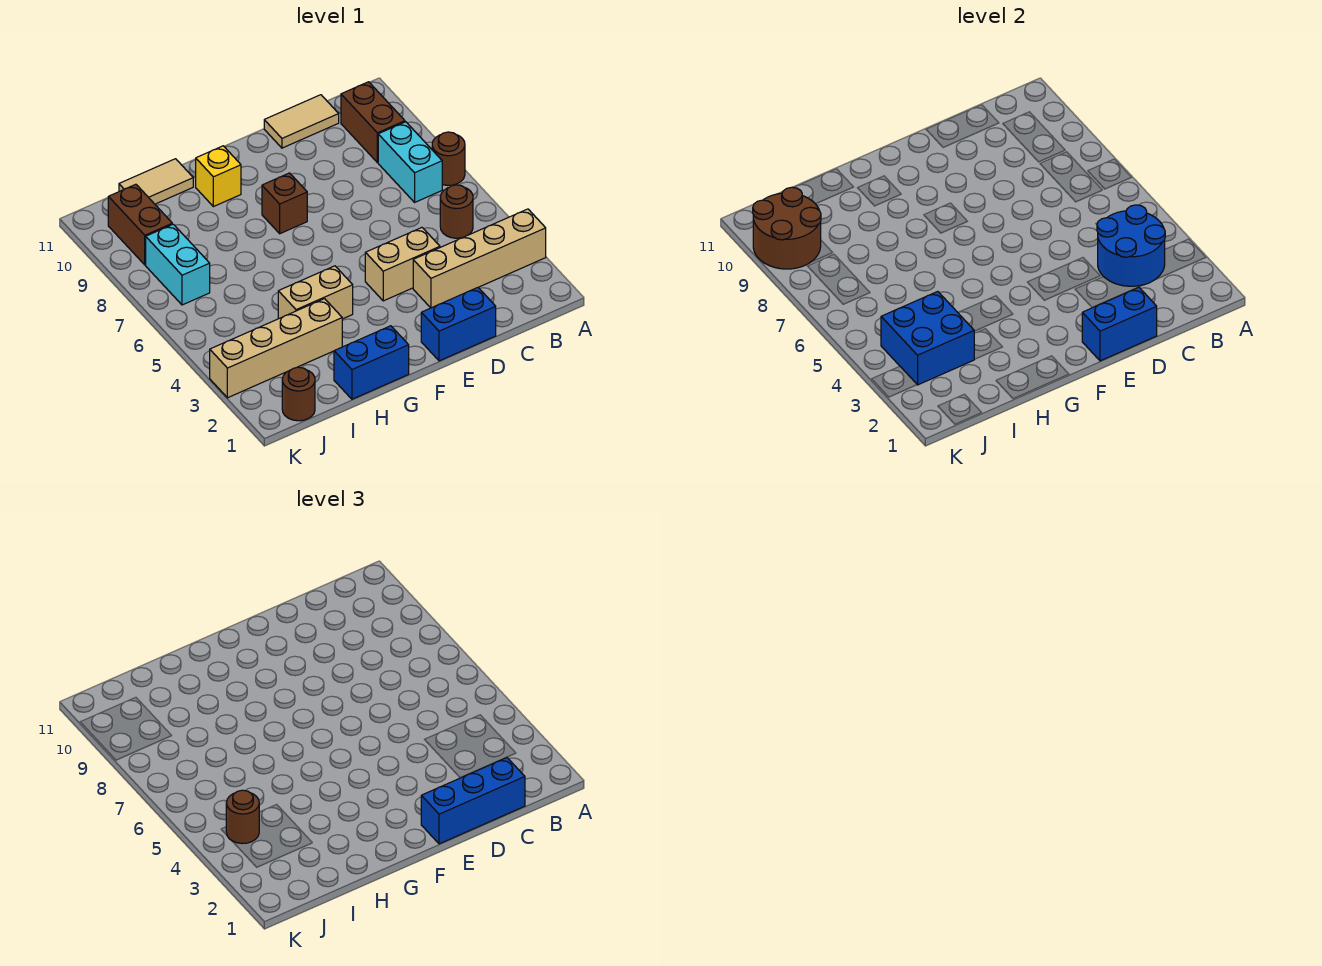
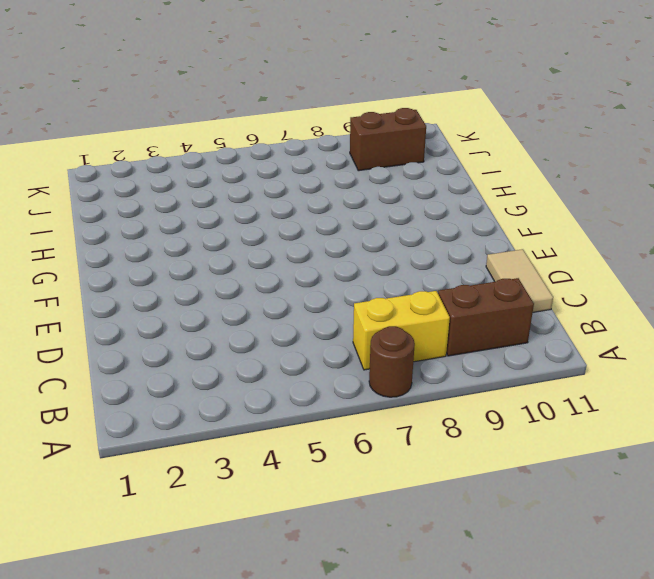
yellow 1x2 brick [353,291,450,370] -> cyan 1x2 brick [378,122,442,202]
none -> tan 1x4 brick [413,209,546,308]
none -> brown 1x1 round brick [440,185,473,238]
none -> blue 1x2 brick [421,288,496,361]

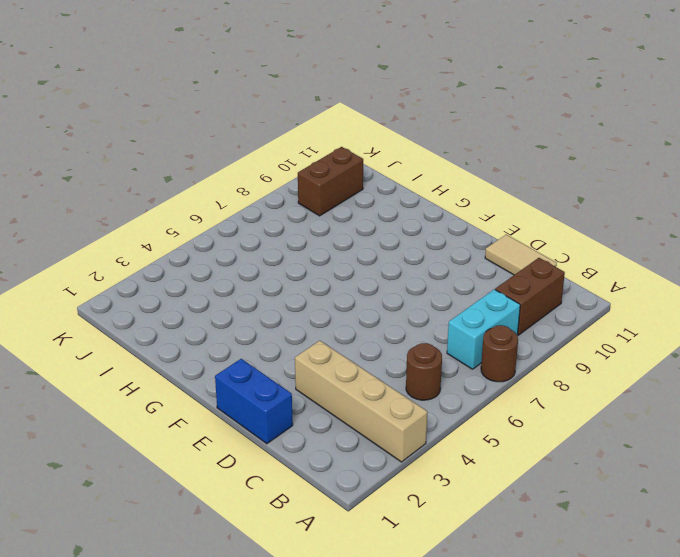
none -> tan 1x2 brick [365,228,440,301]
none -> brown 1x1 brick [262,173,307,234]
none -> blue 1x2 brick [334,326,409,399]

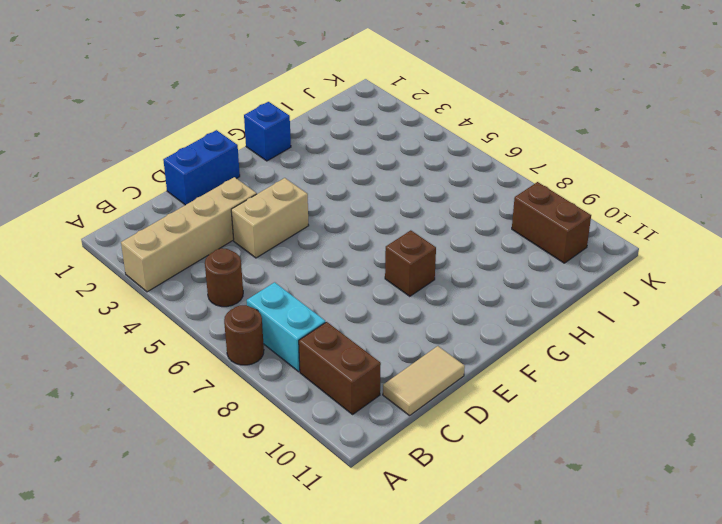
blue 1x1 brick [244,102,291,161] -> blue 1x2 brick [334,326,409,399]
none -> tan 1x2 brick [278,266,353,319]
none -> yellow 1x1 brick [196,146,241,207]
none -> tan 1x4 brick [210,299,342,398]

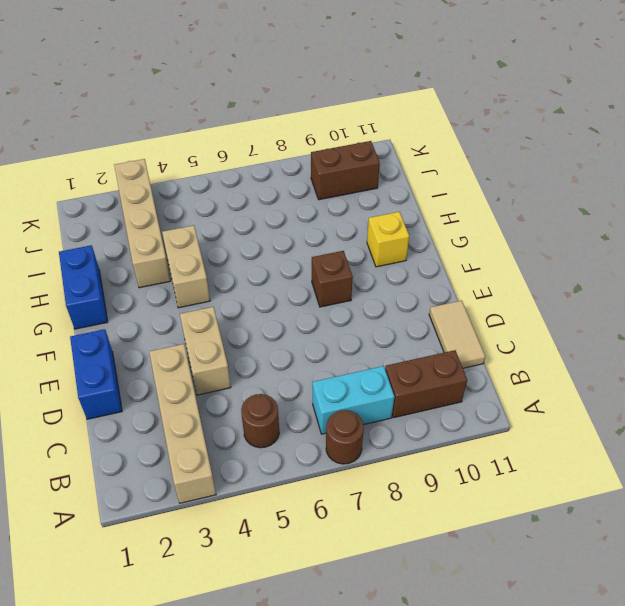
none -> tan 1x2 tile [119,159,193,204]
none -> brown 1x1 round brick [282,367,315,421]
none -> cyan 1x2 brick [146,224,210,305]

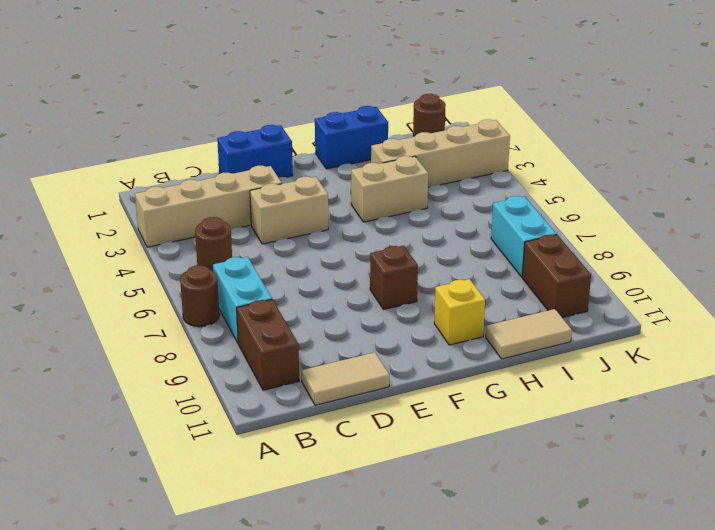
none -> blue 2x2 round brick [1097,205,1165,286]
none -> blue 1x2 brick [1082,287,1157,361]
none -> blue 2x2 brick [881,292,974,385]

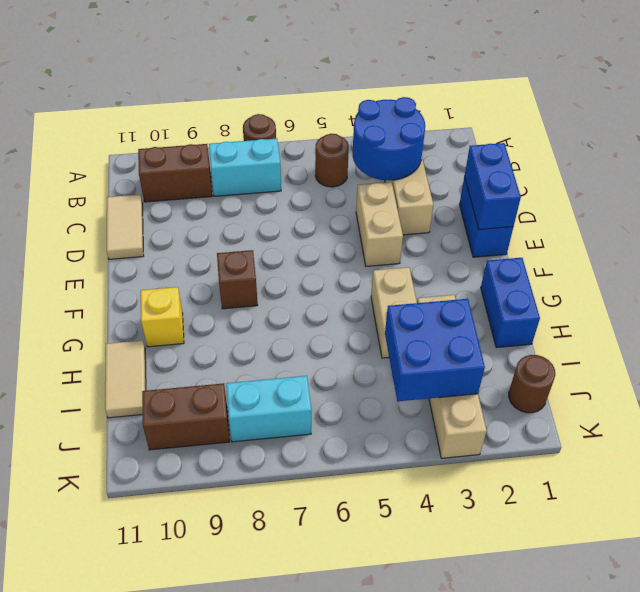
none -> brown 2x2 round brick [753,187,821,269]
none -> blue 1x3 brick [421,758,525,844]
none -> brown 1x1 round brick [226,790,259,844]

